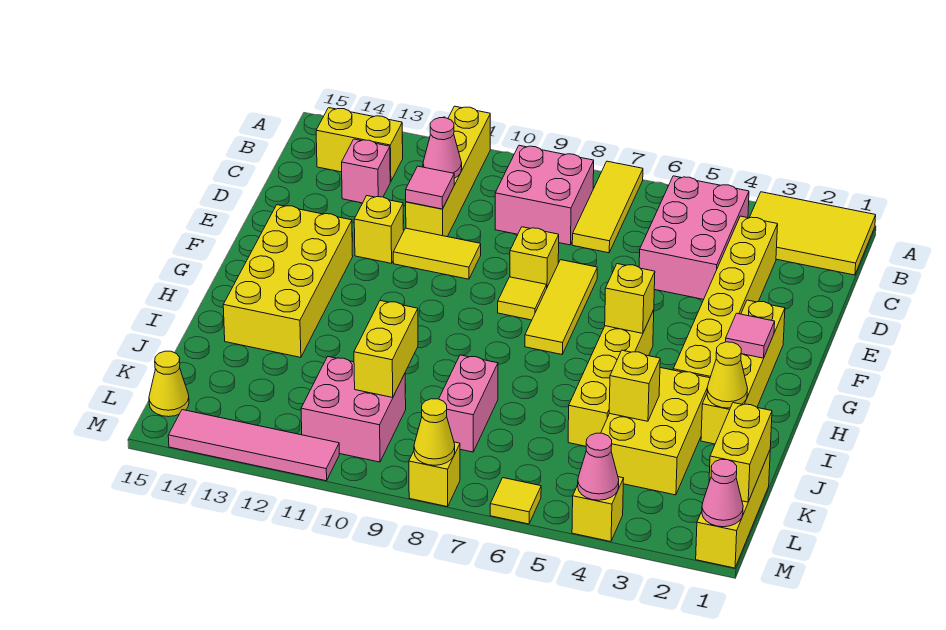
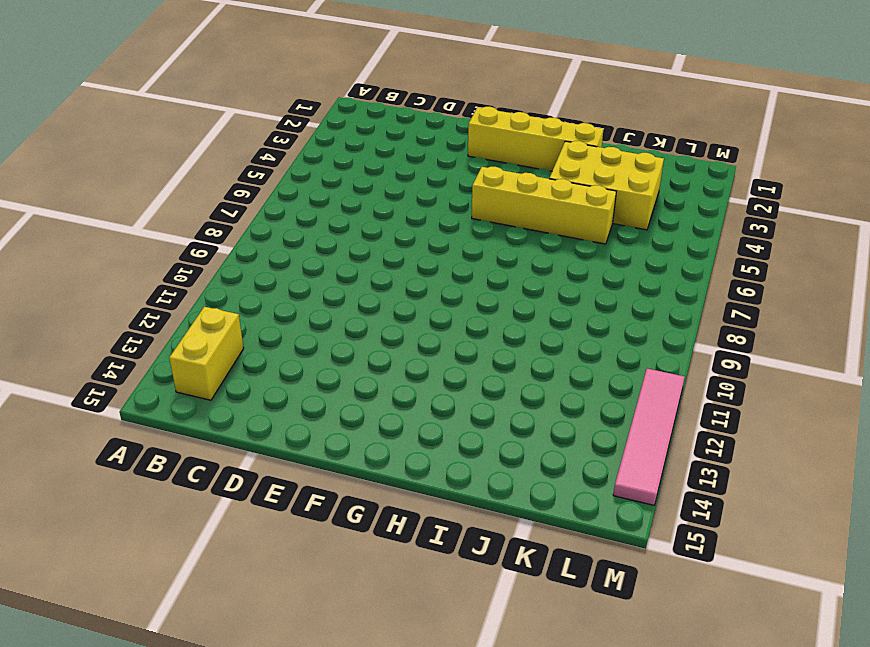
none -> yellow 2x3 tile [749,192,876,275]
none -> yellow 1x3 tile [572,161,643,253]
none -> yellow 1x4 brick [406,106,490,237]
none -> pink 2x3 brick [639,176,749,299]

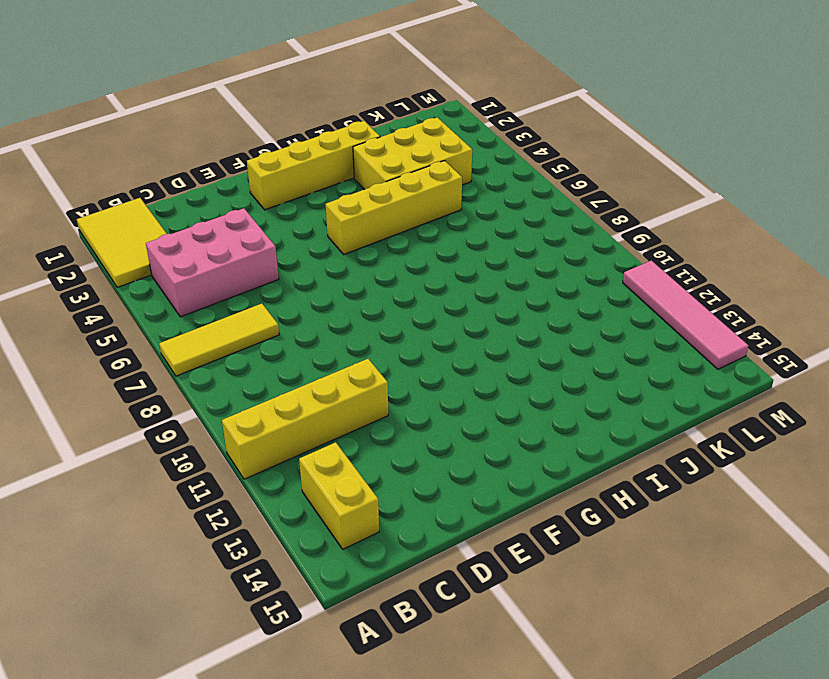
none -> pink 2x2 brick [495,145,594,245]
none -> yellow 1x6 brick [673,216,778,378]
none -> pink 1x1 brick [342,139,390,203]
none -> yellow 1x3 tile [525,260,597,354]

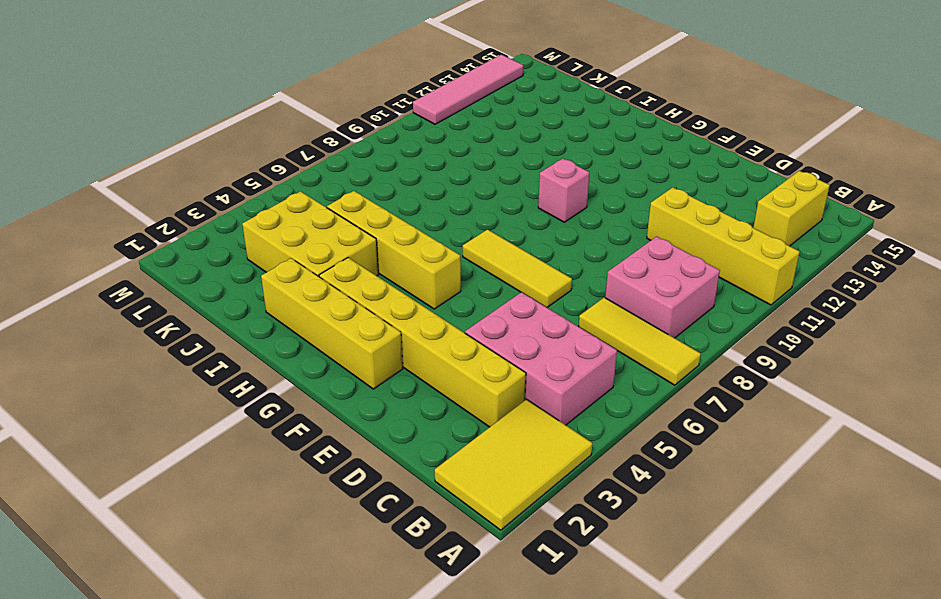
pink 1x1 brick [538,158,589,222] -> pink 1x1 brick moved to [342,139,390,203]
none -> yellow 1x1 brick [510,227,559,287]
none -> yellow 1x2 tile [393,228,481,279]
none -> yellow 1x1 brick [354,196,404,263]
none -> yellow 1x1 tile [498,277,547,320]

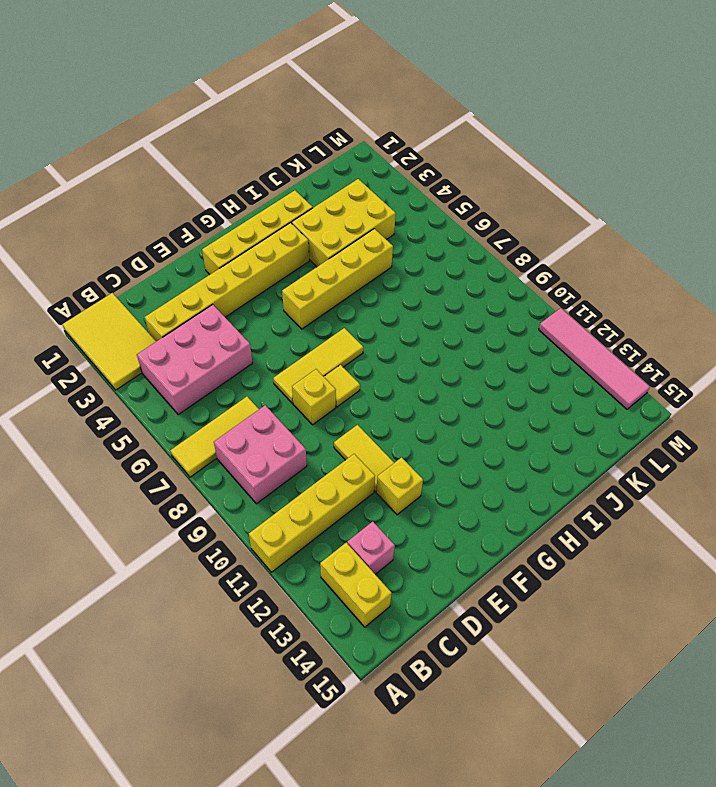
none -> yellow 2x4 brick [223,205,353,357]
none -> pink 1x2 brick [439,355,498,452]
none -> yellow 1x3 brick [696,451,770,568]
none -> pink 2x2 brick [301,357,406,462]

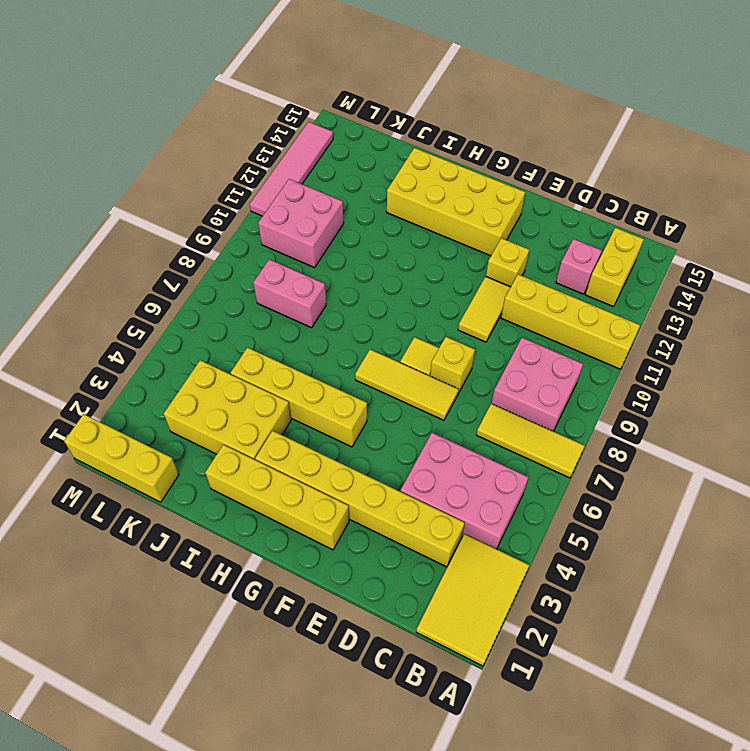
none -> yellow 1x1 cone [149,351,189,417]
none -> yellow 1x1 brick [572,477,624,542]
none -> yellow 1x1 tile [490,478,541,524]
none -> yellow 1x1 brick [409,442,460,507]

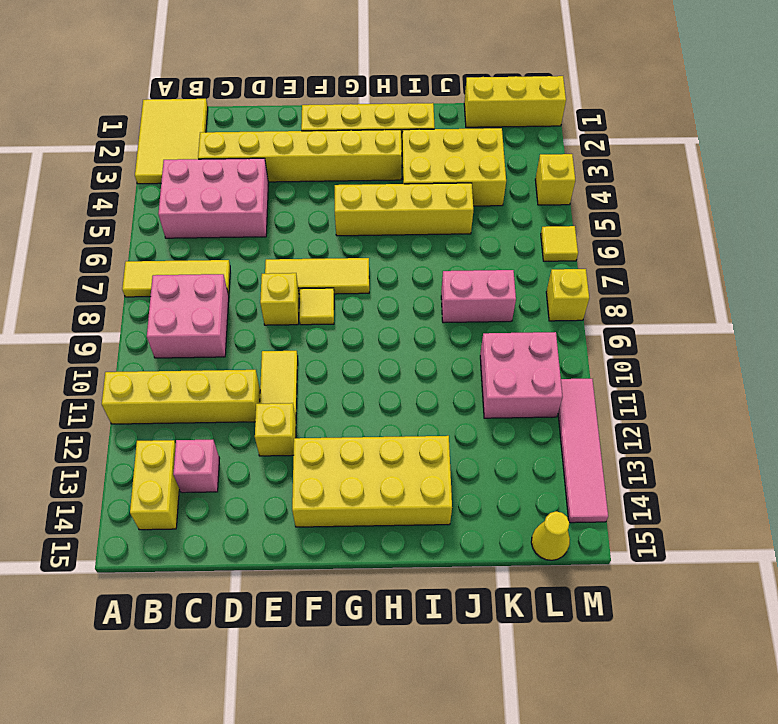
none -> pink 1x1 cone [423,118,462,178]
none -> pink 1x1 tile [406,166,454,209]
none -> pink 1x1 tile [725,313,775,358]
none -> yellow 1x1 brick [605,264,655,333]

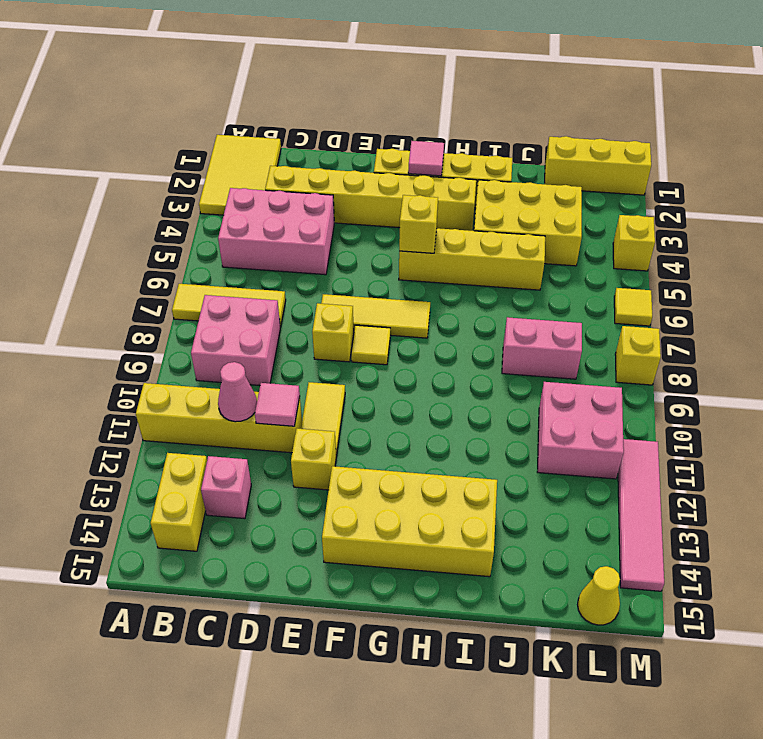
none -> yellow 1x1 cone [707,342,748,408]
none -> yellow 1x1 brick [609,350,660,421]
none -> yellow 1x2 brick [354,301,418,397]
none -> yellow 1x2 brick [709,403,772,502]

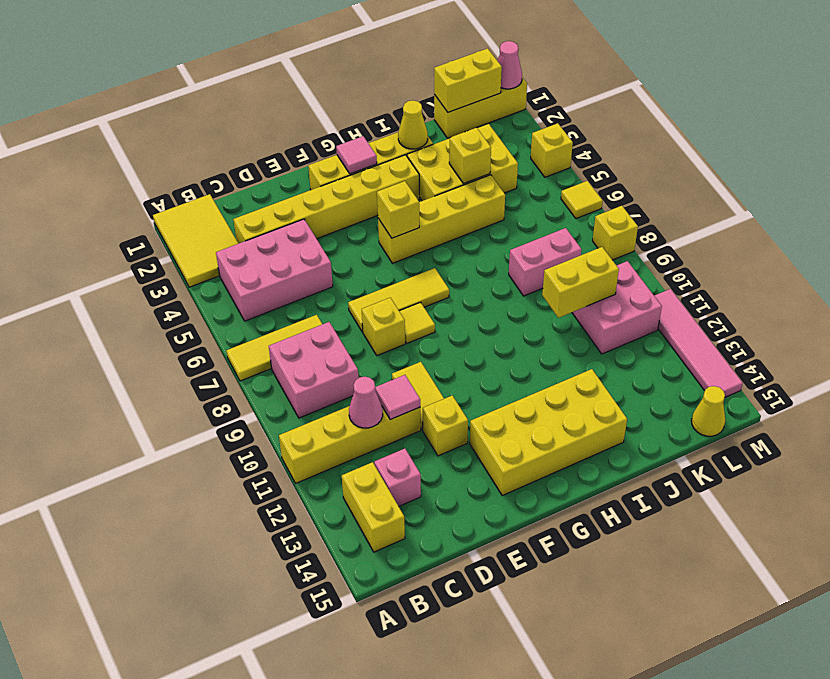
none -> pink 1x1 cone [578,433,619,500]
none -> yellow 1x1 cone [414,399,455,465]

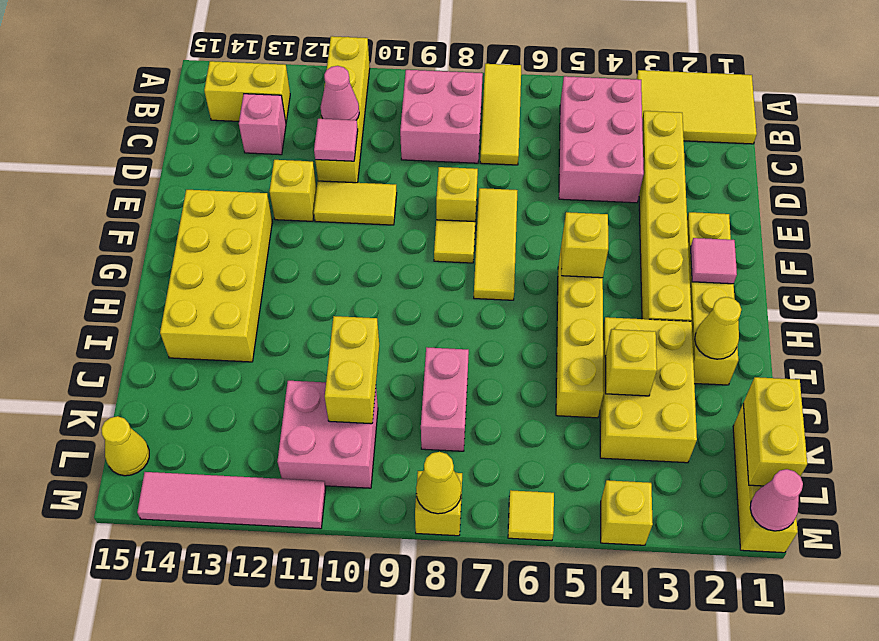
none -> pink 1x1 cone [578,433,619,500]

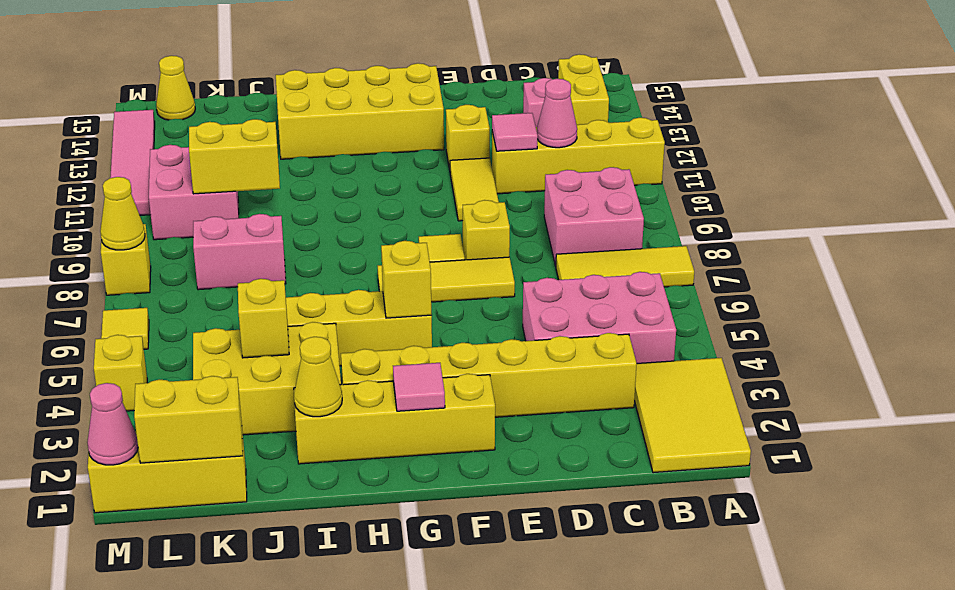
none -> pink 1x1 cone [578,433,619,500]

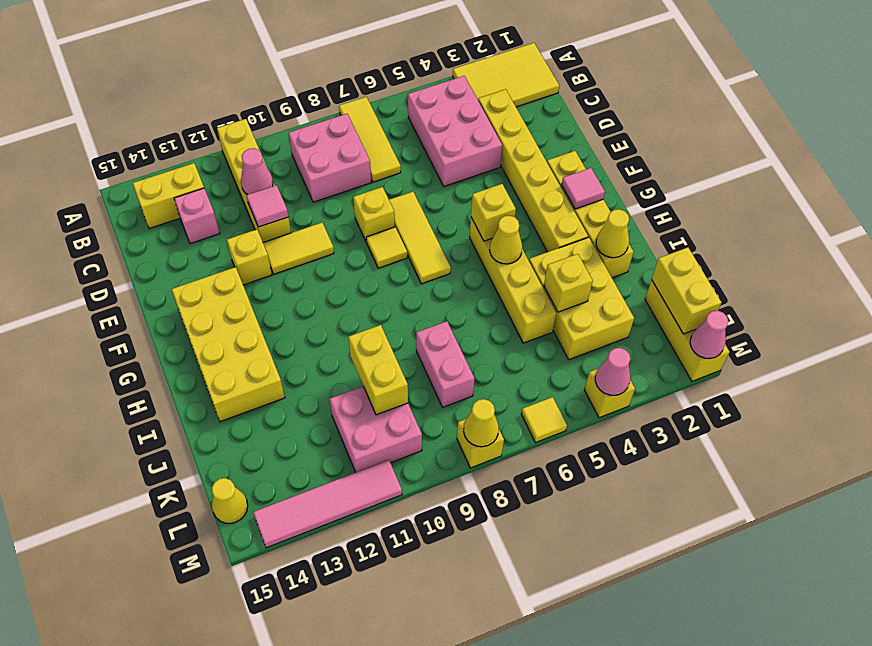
yellow 1x1 cone [490,216,522,264] -> none

